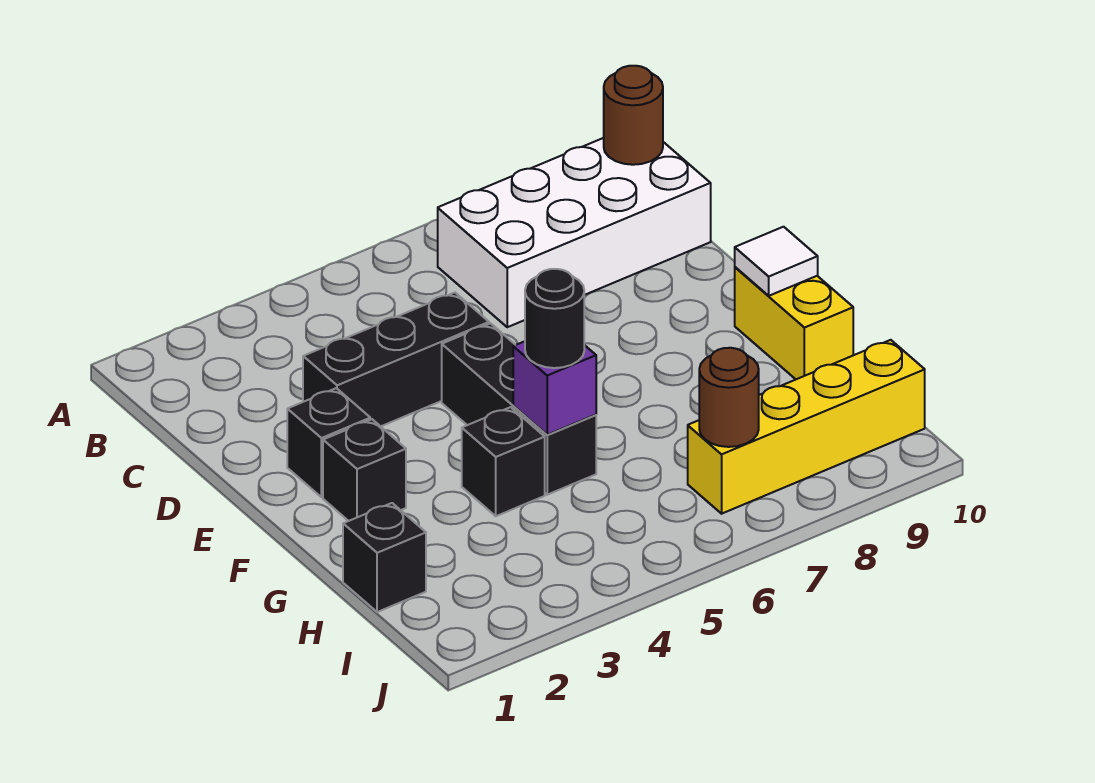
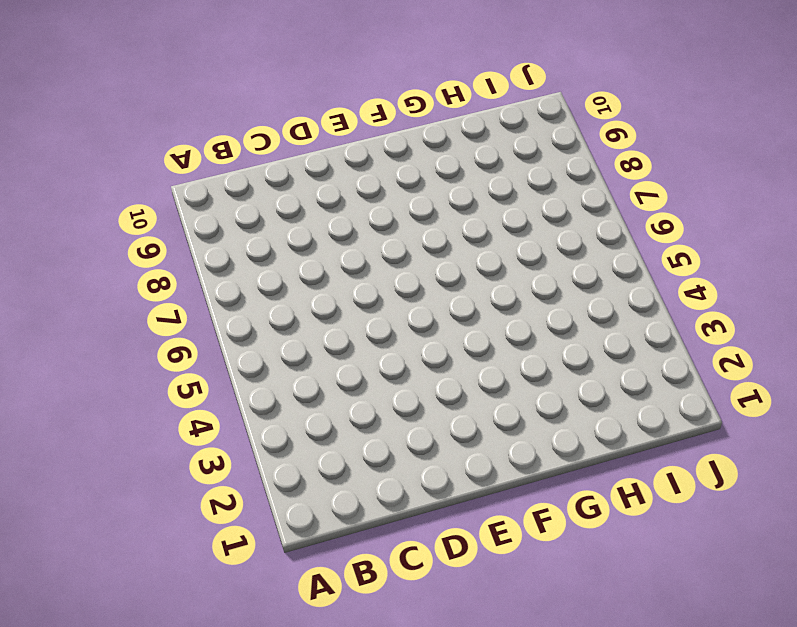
none -> white 2x4 brick [438,138,711,327]
none -> black 1x3 brick [303,292,489,426]
none -> black 1x1 brick [287,388,370,497]

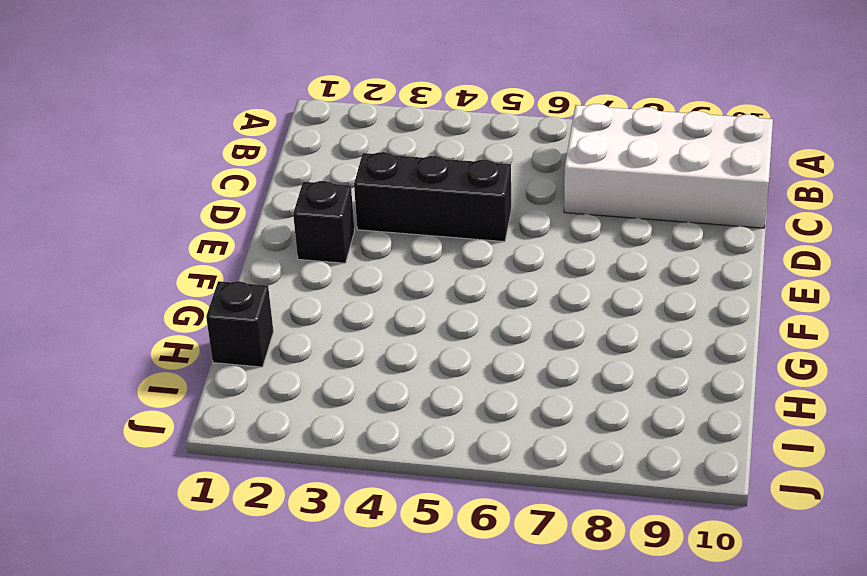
none -> black 1x3 brick [442,323,596,495]
none -> black 1x1 brick [323,419,406,521]
none -> yellow 1x2 brick [735,267,853,379]

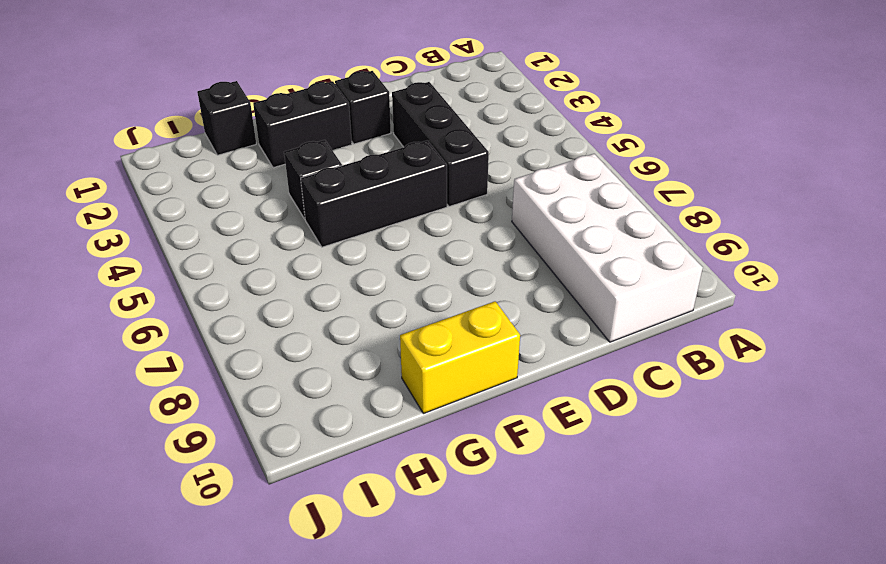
black 1x2 brick [253,81,352,168] -> black 1x1 brick [323,419,406,521]
none -> yellow 1x4 brick [688,340,925,514]
none -> brown 1x1 round brick [604,66,663,165]
none -> white 1x1 tile [735,227,818,296]

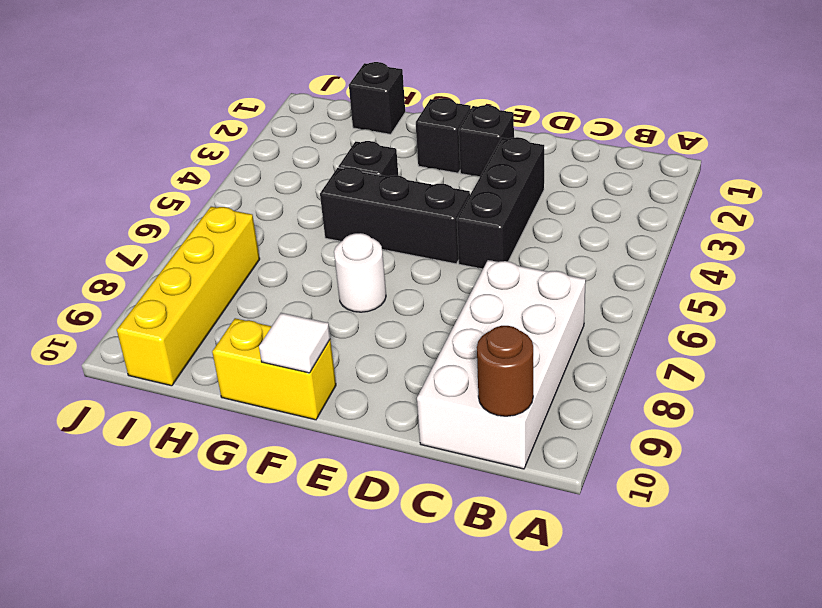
white 1x1 round brick [334,233,386,312] -> none
none -> purple 1x1 brick [513,341,596,435]
none -> brown 1x1 round brick [699,348,759,447]
none -> black 1x1 round brick [525,269,584,368]

